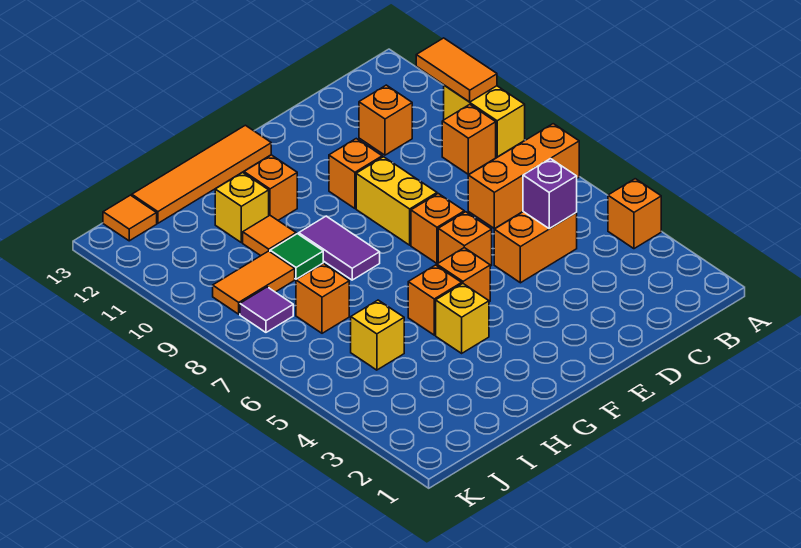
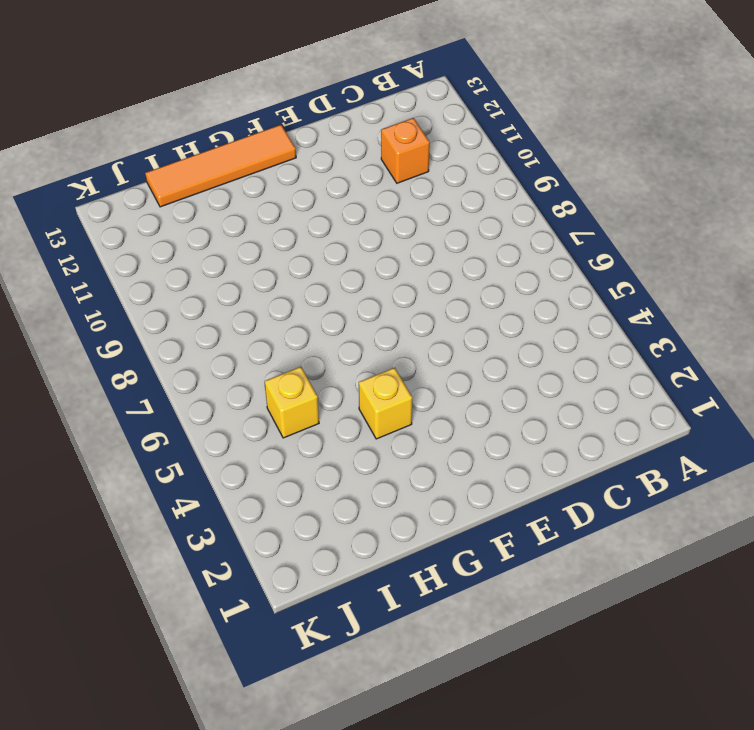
none -> orange 1x1 brick [608,179,661,249]
none -> orange 1x3 brick [468,124,579,229]
none -> yellow 1x2 brick [444,85,525,157]

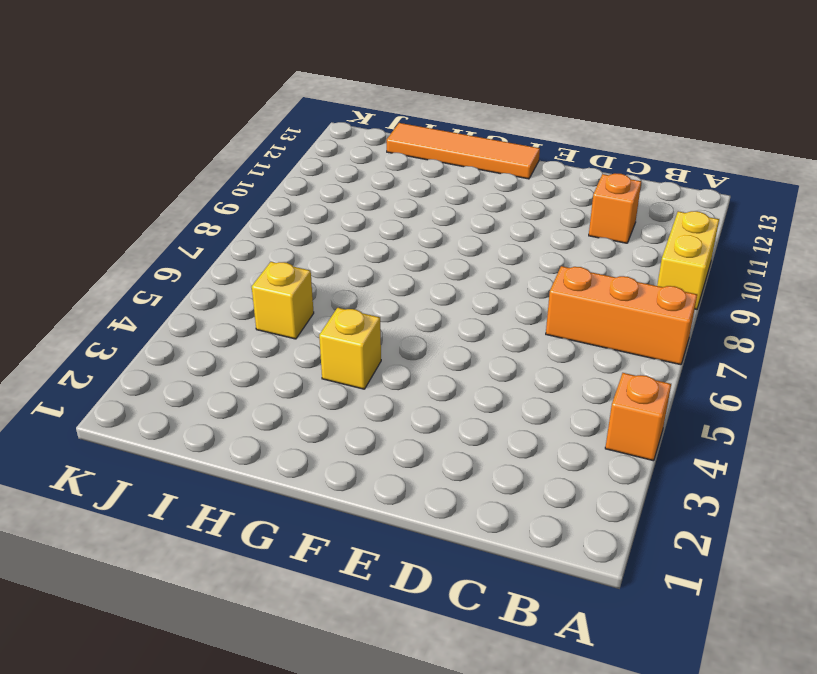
none -> orange 1x1 brick [442,104,496,174]
none -> orange 1x2 brick [494,212,577,283]
none -> orange 1x1 brick [438,212,492,266]

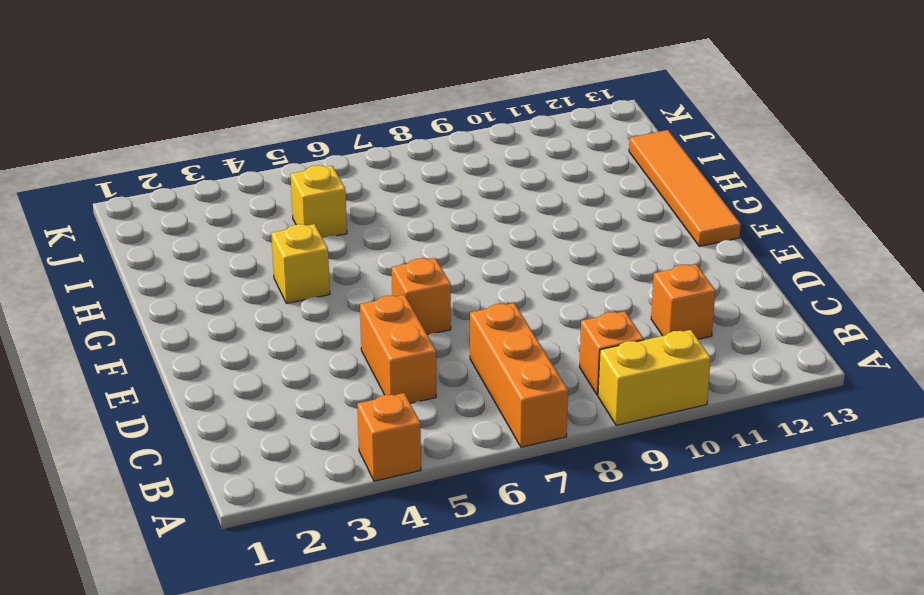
none -> orange 1x1 brick [411,194,464,264]
none -> yellow 1x2 brick [356,157,437,245]
none -> orange 1x1 brick [329,139,382,208]

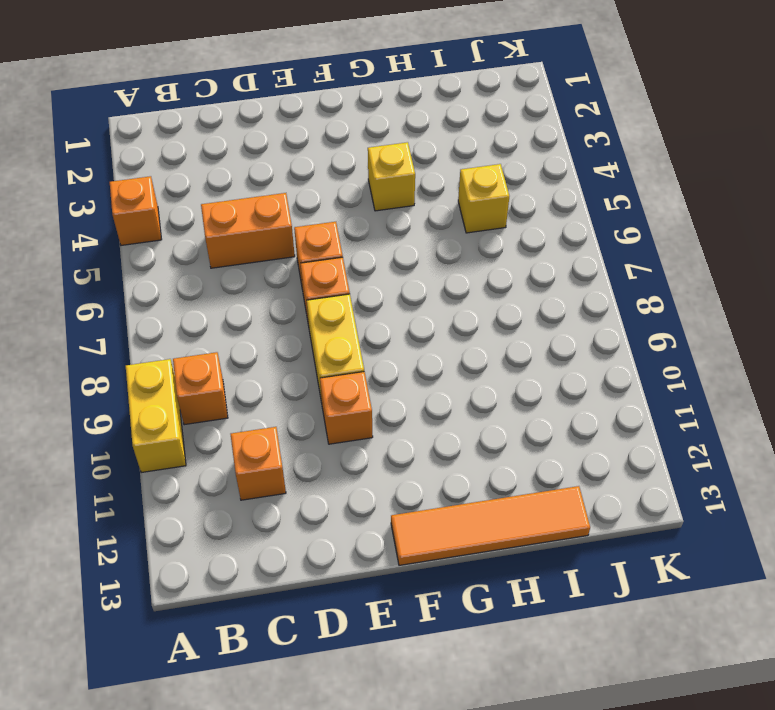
none -> orange 1x3 brick [468,124,579,229]
none -> orange 1x1 brick [437,248,490,302]
none -> orange 1x1 brick [408,265,462,335]

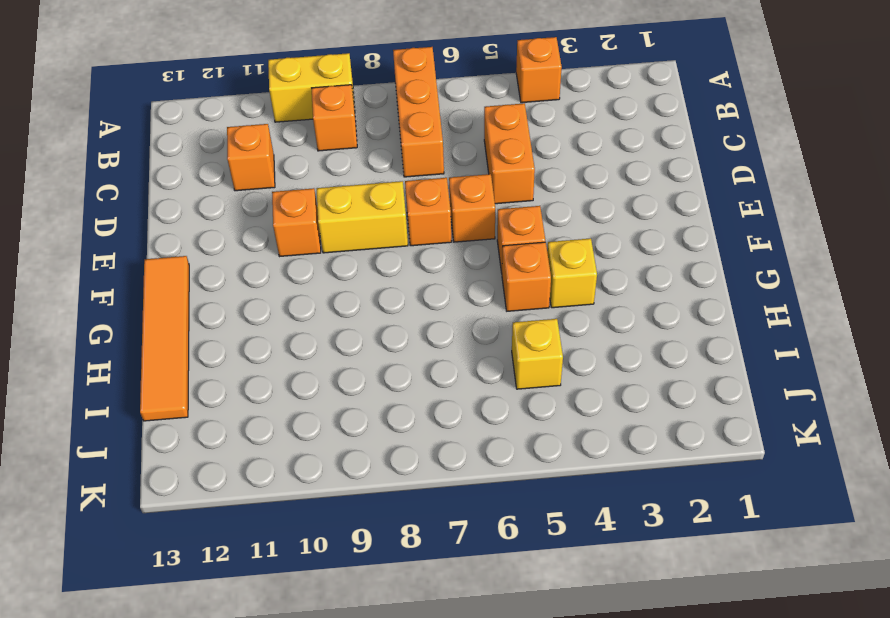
none -> purple 1x2 tile [299,216,380,280]
none -> orange 1x1 brick [244,155,297,220]
none -> green 1x1 tile [270,234,323,279]

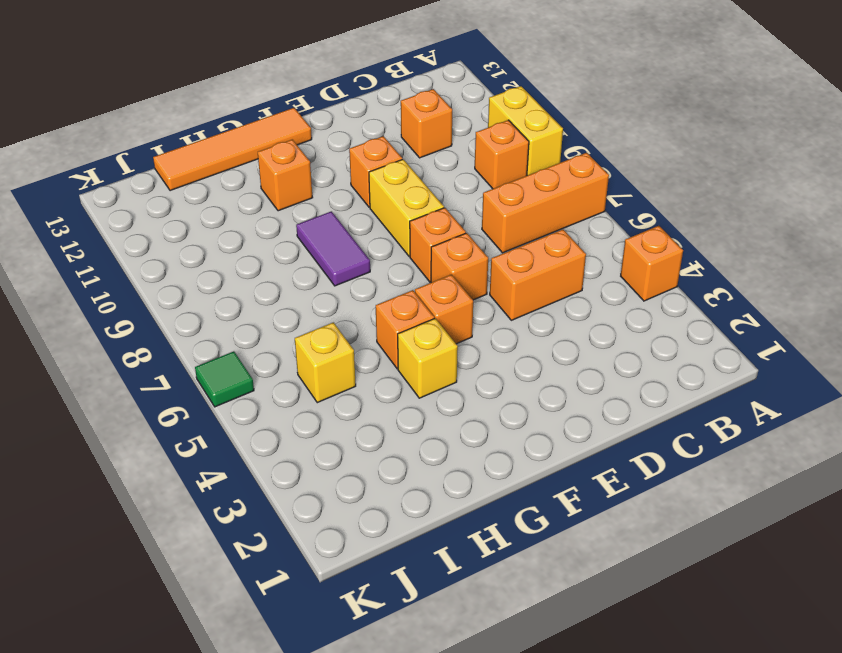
green 1x1 tile [195,351,254,407] -> green 1x1 tile moved to [270,234,323,279]
none -> orange 1x1 tile [243,216,296,256]
none -> yellow 1x1 brick [215,173,269,243]
none -> orange 1x1 brick [296,263,349,333]

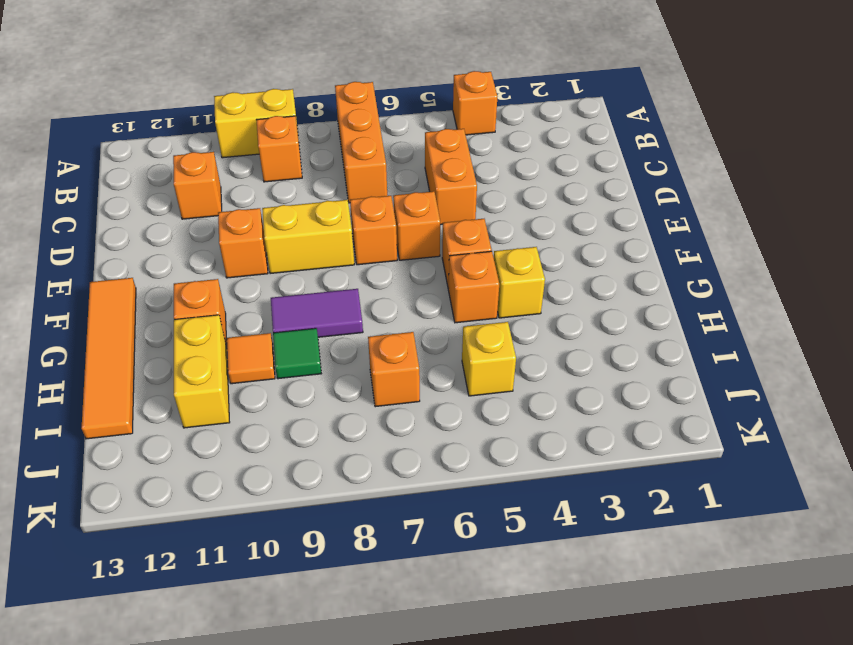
yellow 1x2 brick [174,315,230,428] -> yellow 1x1 brick [215,173,269,243]
none -> orange 1x2 tile [213,251,295,314]
none -> purple 1x1 tile [240,287,293,332]
none -> orange 1x1 tile [103,195,157,241]

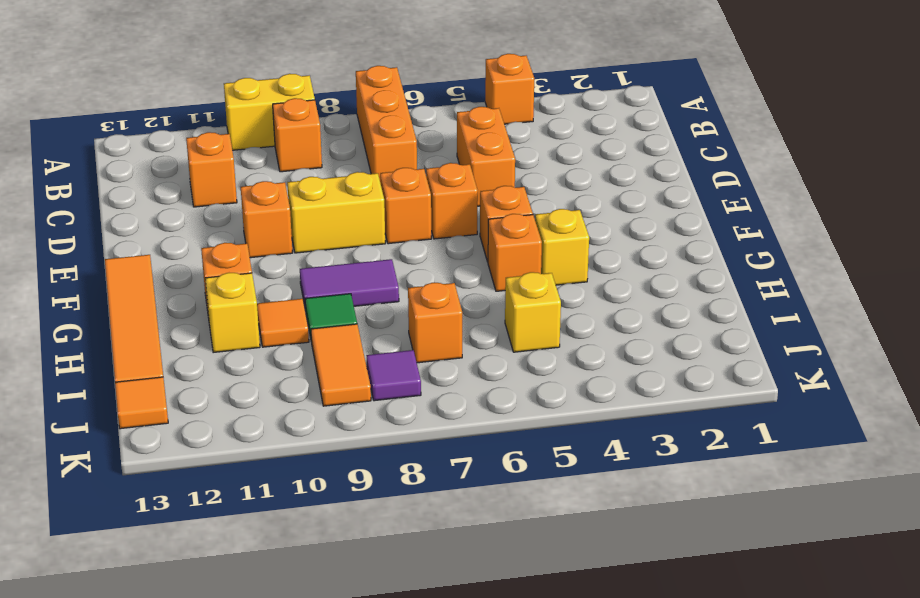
none -> orange 1x2 tile [416,38,497,102]
none -> purple 1x1 brick [523,158,577,229]

